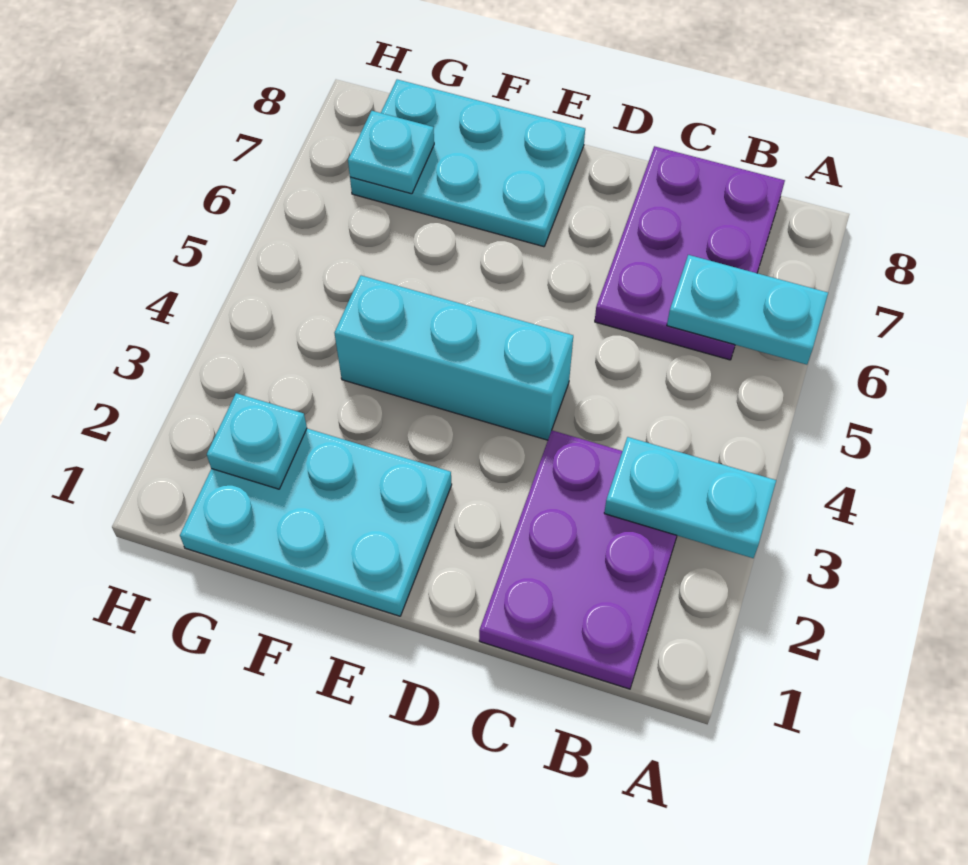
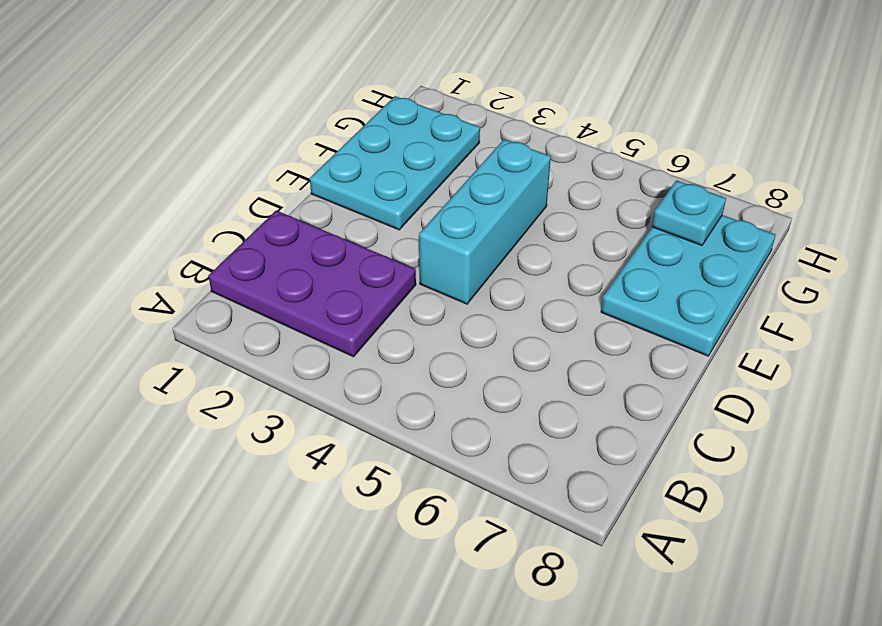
none -> purple 2x3 plate [595,146,785,360]
none -> cyan 1x2 plate [604,437,776,558]

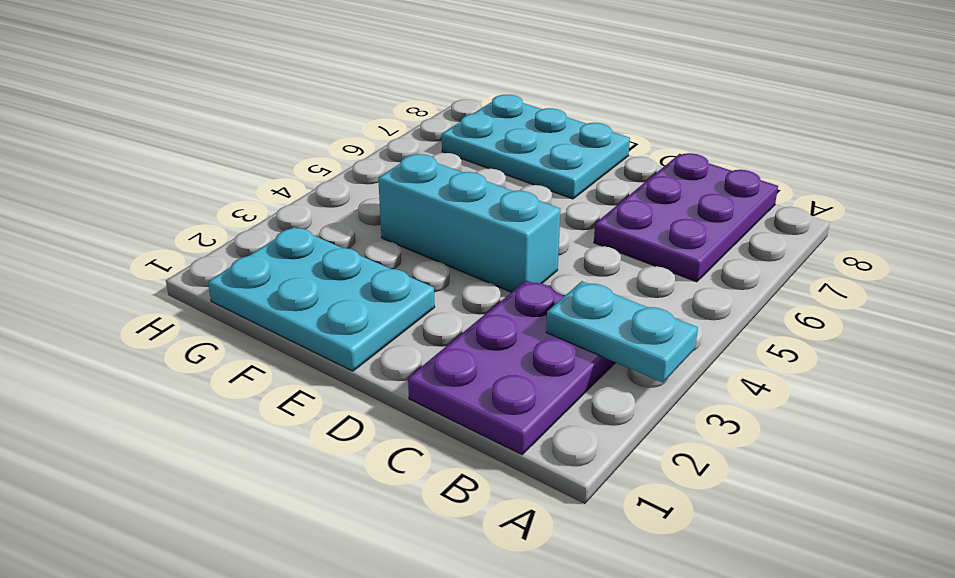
none -> cyan 1x2 plate [667,255,828,365]
none -> cyan 1x1 plate [207,393,307,489]

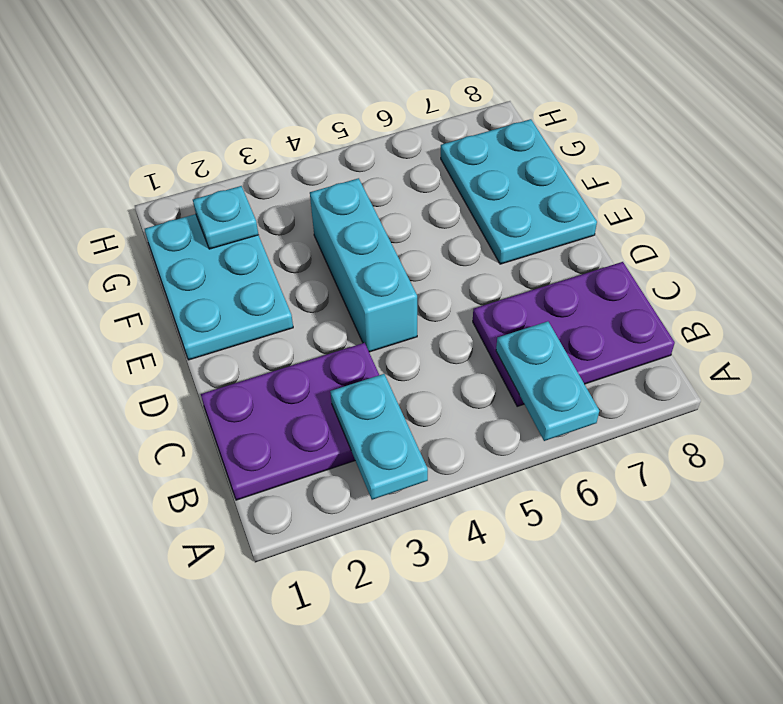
none -> cyan 1x1 plate [348,111,434,194]

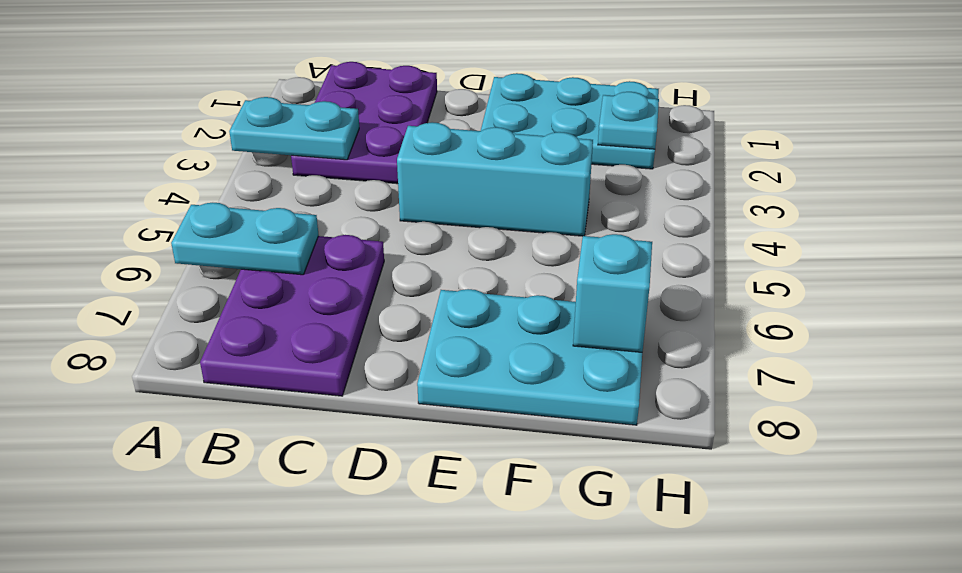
cyan 1x1 brick [573,234,652,352] -> cyan 1x1 plate [348,111,434,194]

